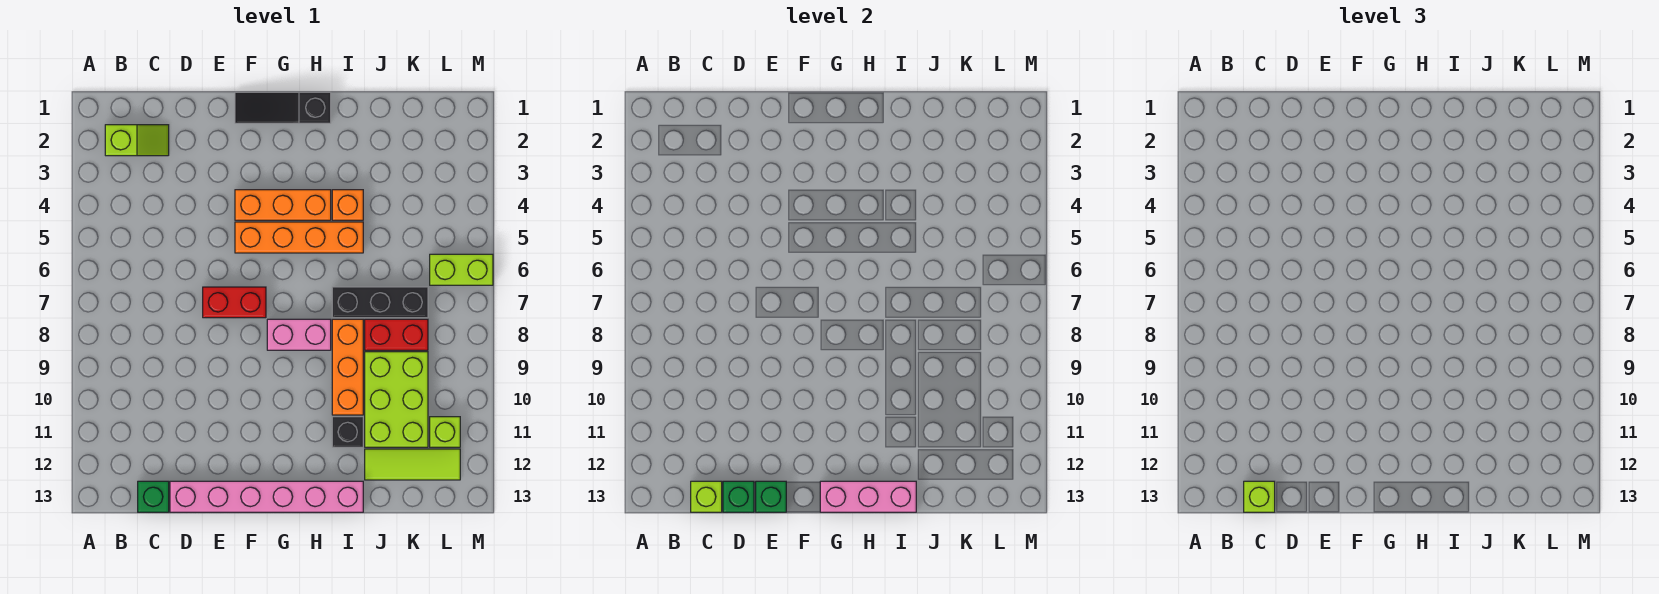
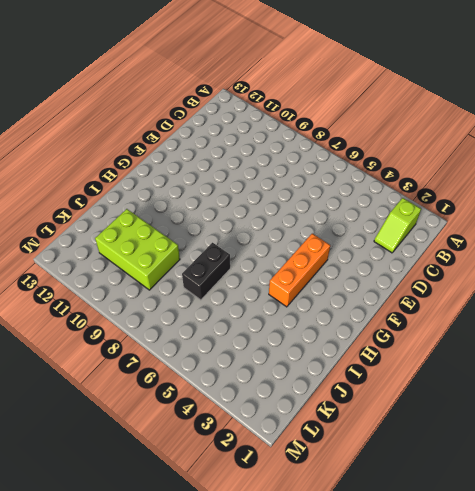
black 1x2 brick [182,243,230,300] -> black 1x3 brick [332,287,428,318]
none -> green 1x1 brick [138,481,169,512]
none -> pink 1x6 brick [170,481,363,512]
none -> red 1x2 brick [203,287,266,318]

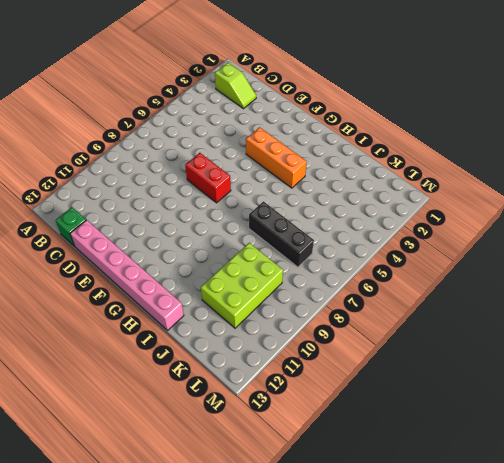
none -> black 1x3 slope [235,92,331,123]
none -> orange 1x4 brick [235,222,363,253]
none -> pink 1x2 brick [267,319,331,350]

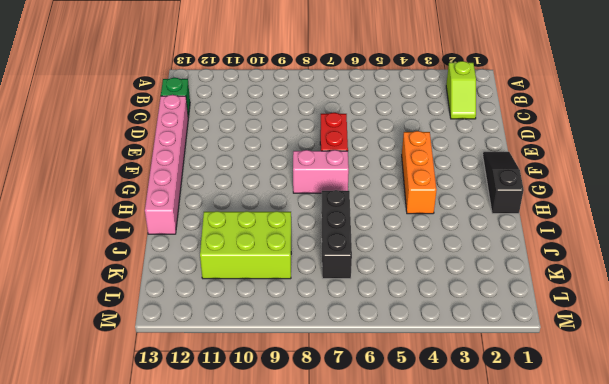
pink 1x2 brick [293,150,349,193] -> pink 1x2 brick turned to [267,319,331,350]
none -> orange 1x4 brick [235,222,363,253]
none -> orange 1x1 brick [332,190,363,220]
none -> orange 1x3 brick [332,319,363,415]

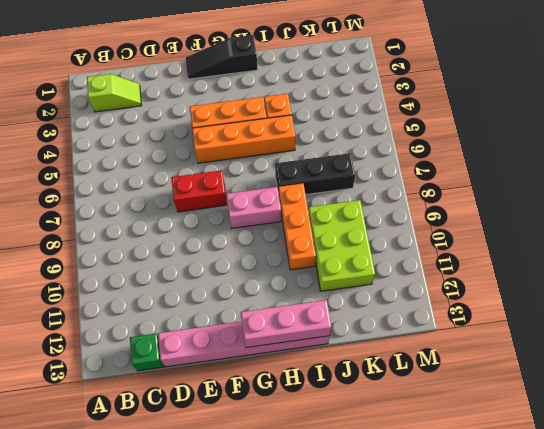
none -> black 1x1 brick [332,417,363,447]
none -> red 1x2 brick [365,319,428,350]
none -> lime 1x3 tile [365,449,460,480]

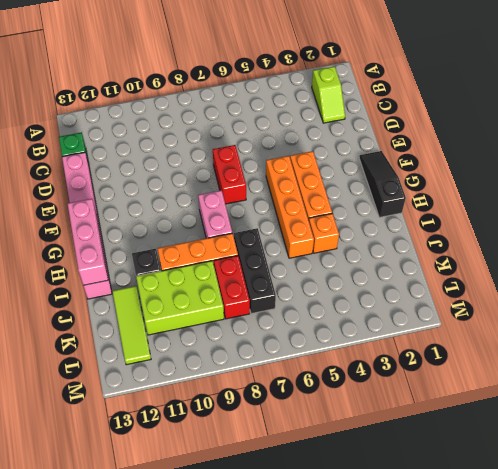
none -> lime 1x2 brick [430,254,493,285]
none -> lime 1x1 brick [430,417,460,447]
none -> lime 1x1 brick [691,481,722,512]

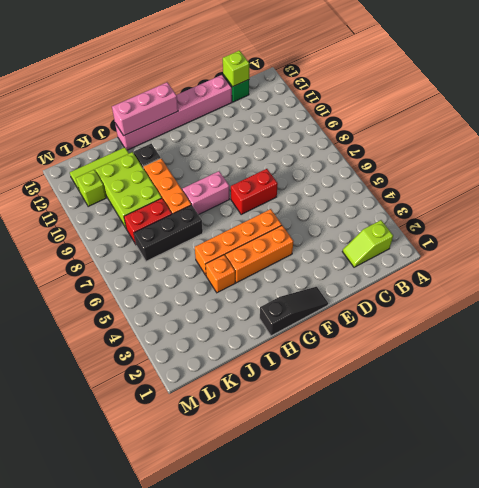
none -> lime 1x2 brick [430,254,493,285]
none -> green 1x1 brick [723,481,754,512]
none -> green 1x1 brick [756,481,786,512]

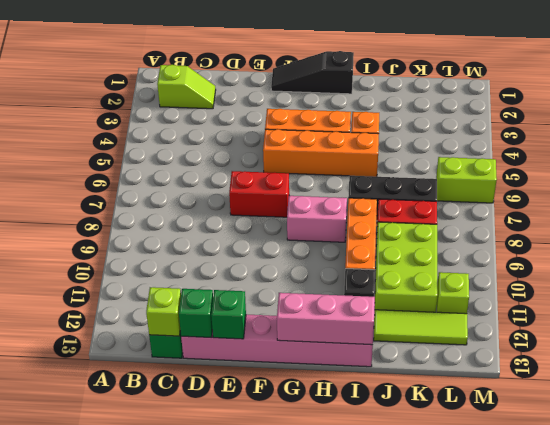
none -> lime 1x1 brick [1244,481,1275,512]

